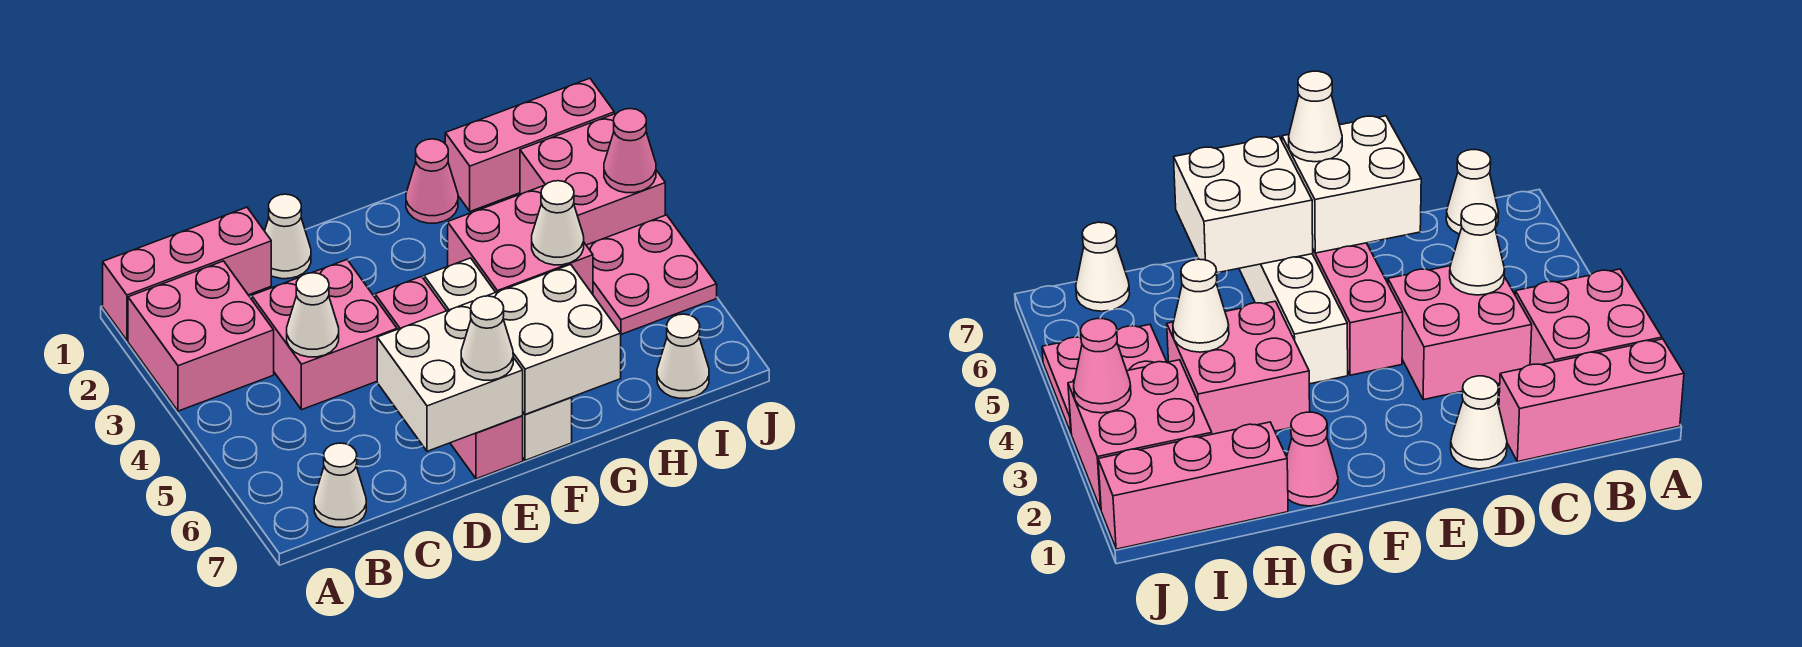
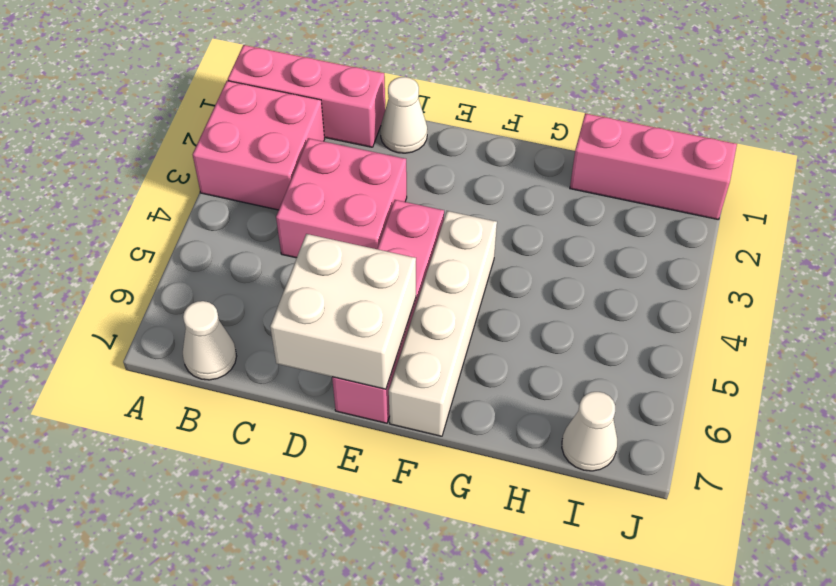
none -> pink 1x1 cone [406,139,458,223]
none -> pink 2x2 brick [448,186,593,294]
none -> pink 2x2 brick [520,114,665,245]

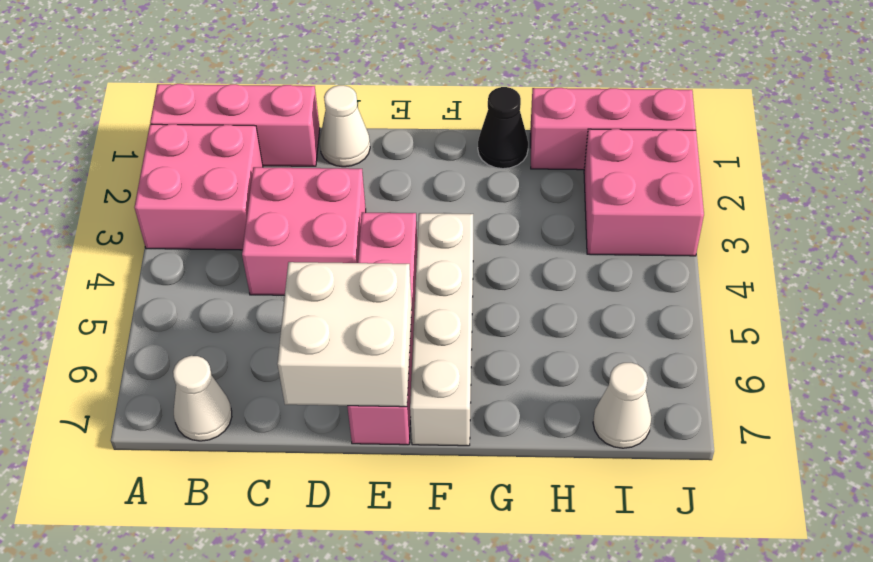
black 1x1 cone [478,87,528,169] -> pink 1x1 cone [406,139,458,223]
none -> pink 2x2 brick [448,186,593,294]
none -> pink 2x2 plate [586,215,717,334]
none -> white 1x1 cone [287,273,339,357]

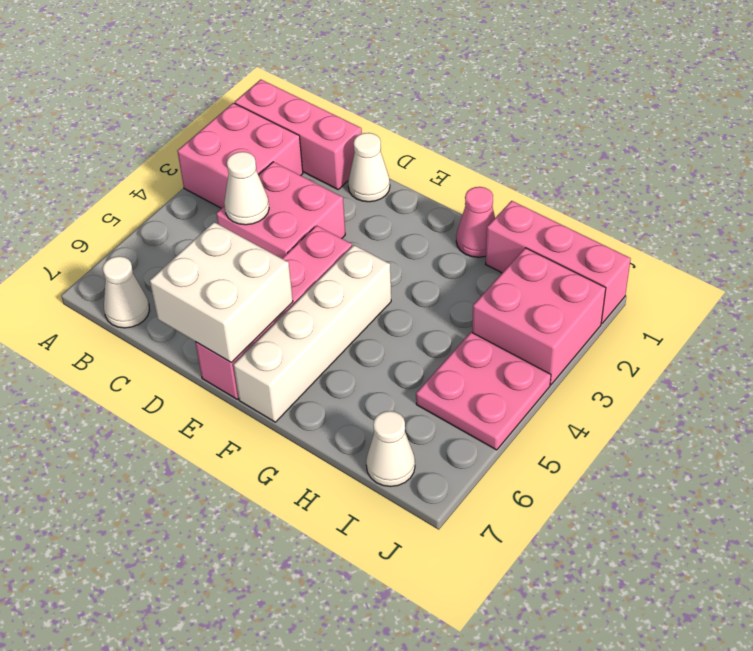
none -> pink 2x2 brick [448,186,593,294]
none -> white 2x2 brick [488,264,621,414]
none -> white 1x1 cone [532,181,584,265]

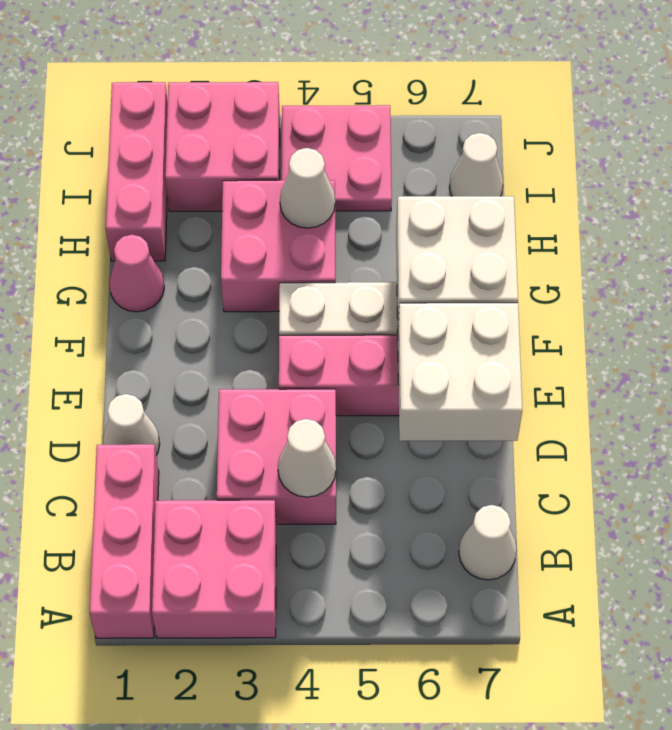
none -> pink 1x1 cone [604,109,656,193]
none -> white 1x1 cone [461,296,513,380]

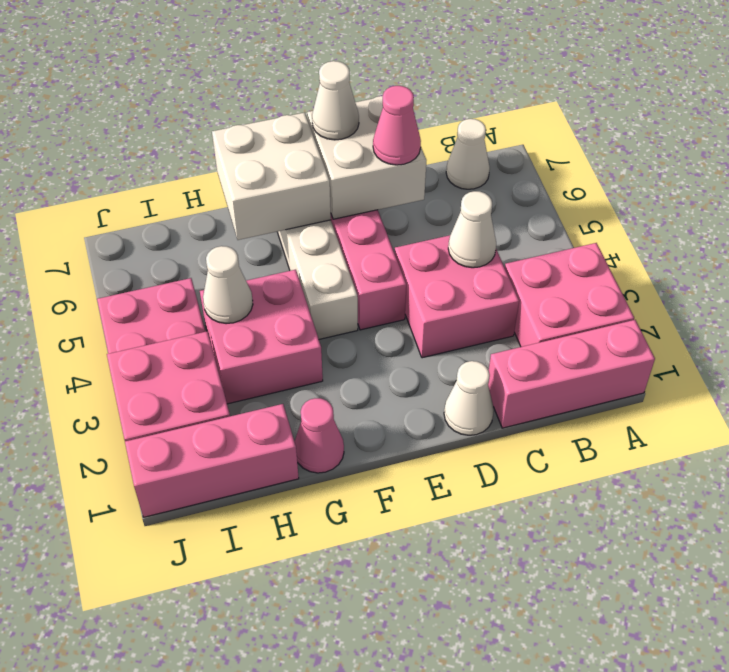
pink 1x1 cone [373,86,421,165] -> pink 1x1 cone moved to [604,109,656,193]
none -> white 1x1 cone [657,314,709,398]

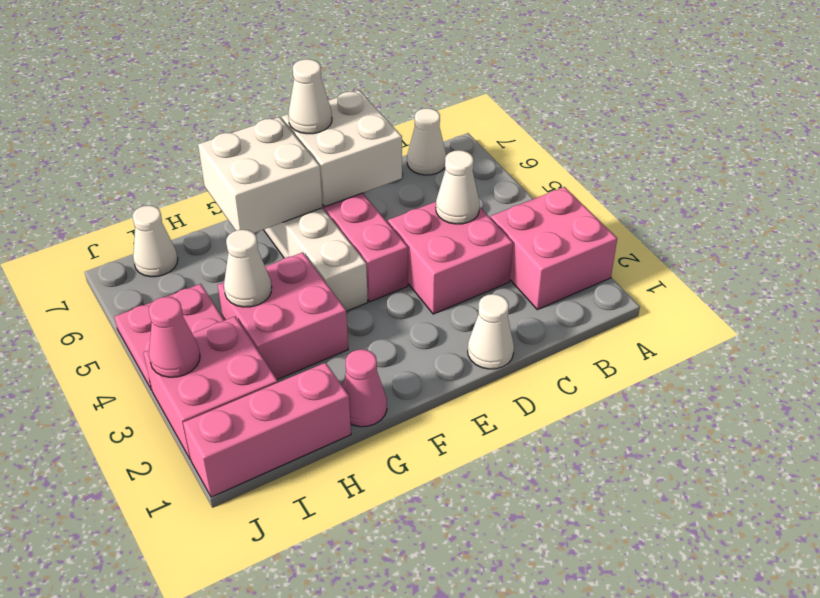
none -> pink 1x3 brick [103,207,271,340]

